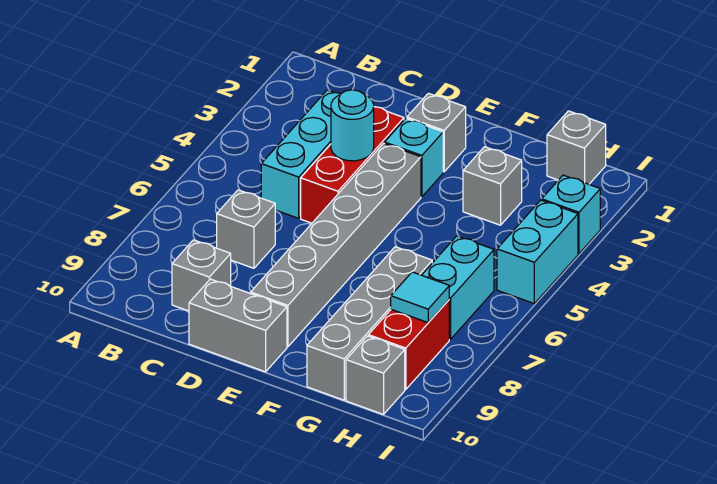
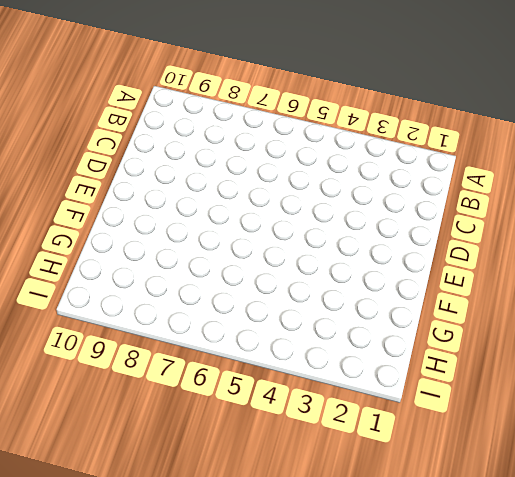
none -> cyan 1x3 brick [261,90,341,218]
none -> grey 1x1 brick [217,190,275,268]
none -> grey 1x1 brick [172,240,231,311]

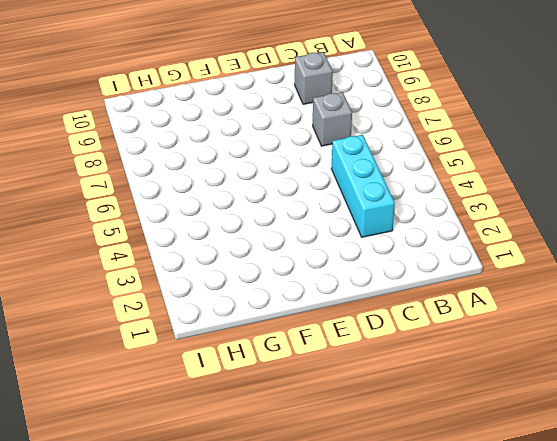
none -> red 1x3 brick [301,107,404,223]
none -> grey 1x2 brick [189,279,287,372]
none -> grey 1x1 brick [407,93,466,172]

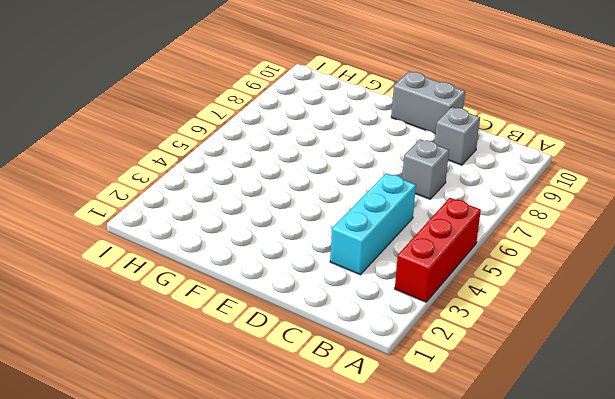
red 1x3 brick [395,198,481,302] -> red 1x3 brick moved to [301,107,404,223]
none -> grey 1x1 brick [407,93,466,172]
none -> cyan 1x1 brick [385,118,443,197]
none -> grey 1x6 brick [251,143,421,347]

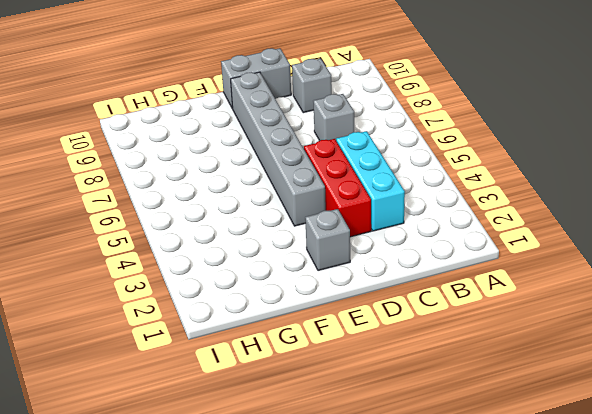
none -> cyan 1x1 brick [385,118,443,197]
none -> grey 1x1 brick [463,147,522,225]
none -> grey 1x4 brick [307,247,432,400]

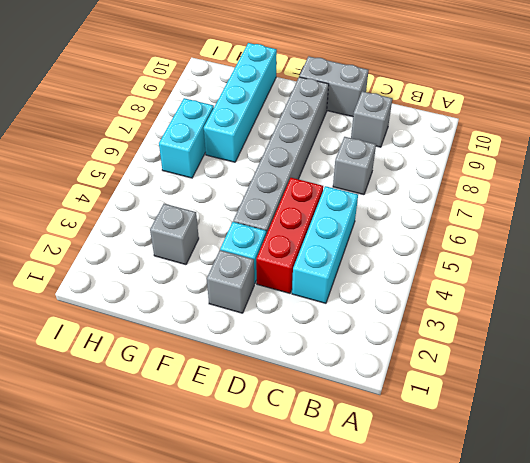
cyan 1x4 brick [204,43,277,162] -> grey 1x4 brick [307,247,432,400]
none -> grey 1x1 brick [547,111,606,184]
none -> red 1x2 brick [368,300,449,389]
none -> grey 1x1 brick [346,336,405,414]

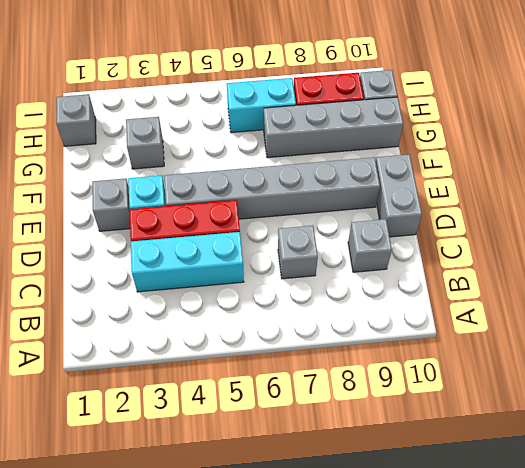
none -> cyan 1x1 brick [542,175,600,254]
none -> cyan 1x2 brick [497,200,578,303]
none -> cyan 1x1 round brick [331,90,374,161]

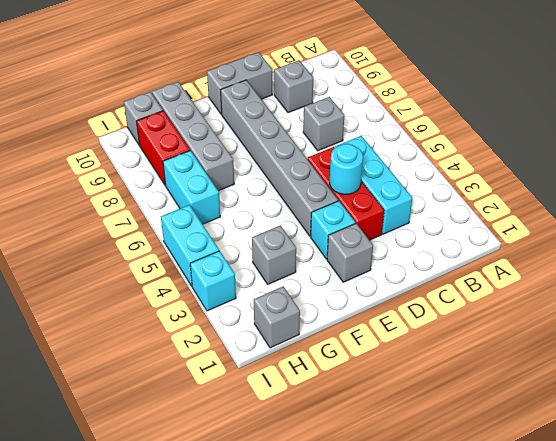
none -> cyan 1x1 tile [391,272,449,323]

